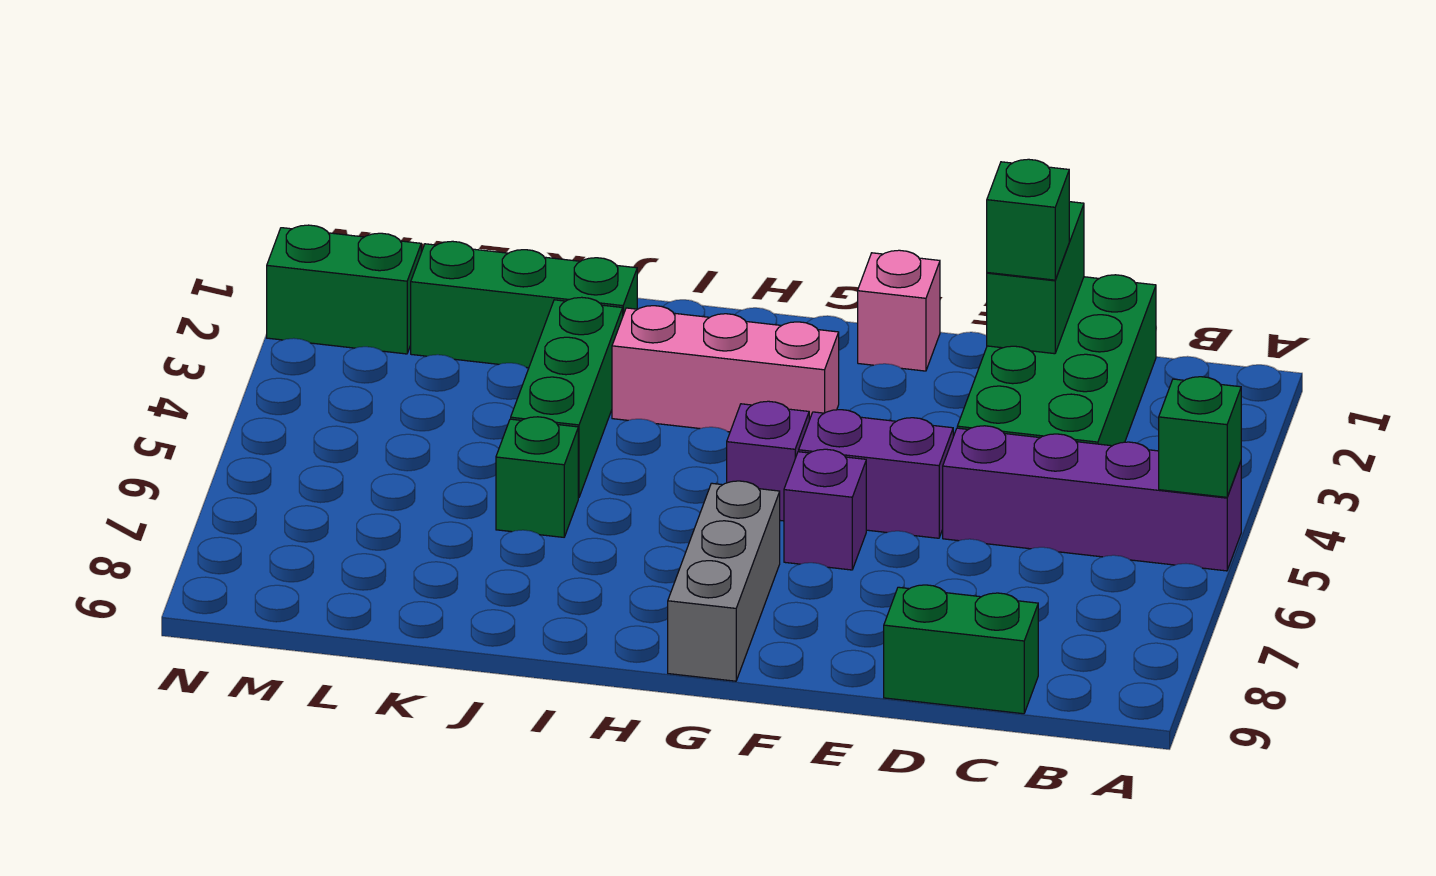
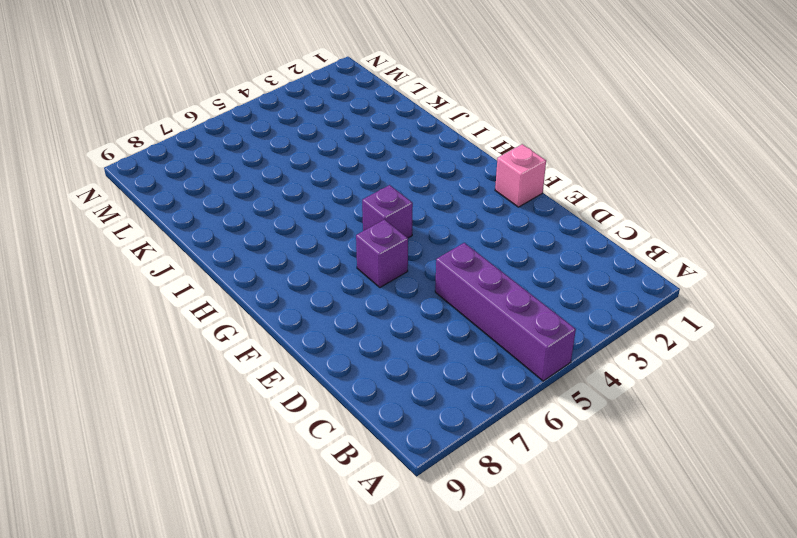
none -> green 2x4 brick [957,275,1156,446]
none -> green 1x2 brick [884,585,1038,714]
none -> purple 1x2 brick [799,410,953,538]

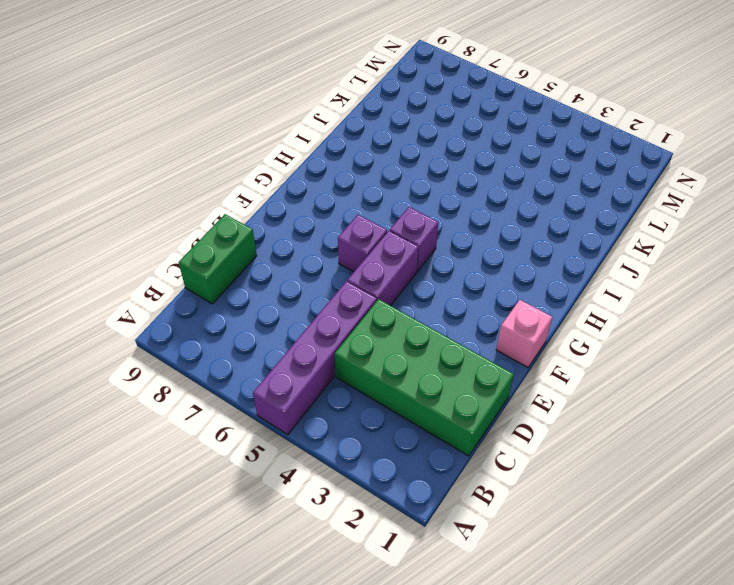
none -> pink 1x3 brick [612,306,839,432]
none -> grey 1x3 brick [668,481,780,681]
none -> green 1x3 brick [411,241,637,368]

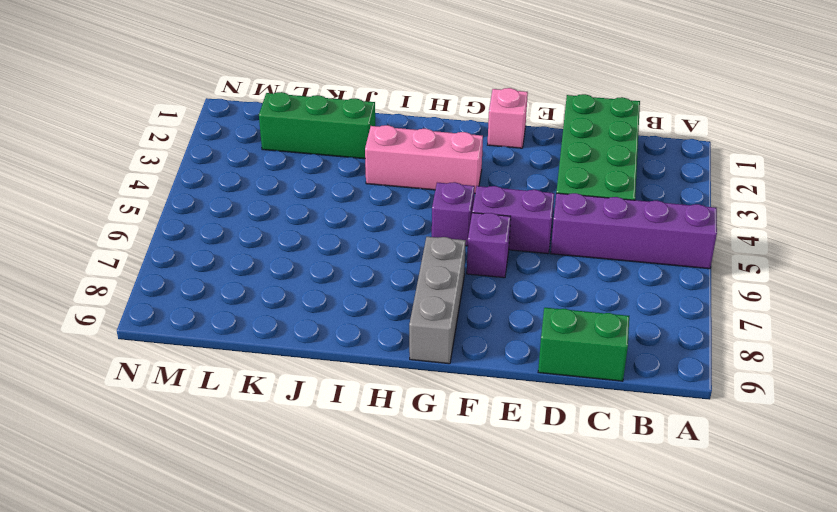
none -> green 1x3 brick [511,297,623,498]
none -> green 1x1 brick [496,417,578,537]
none -> green 1x2 brick [267,225,421,354]

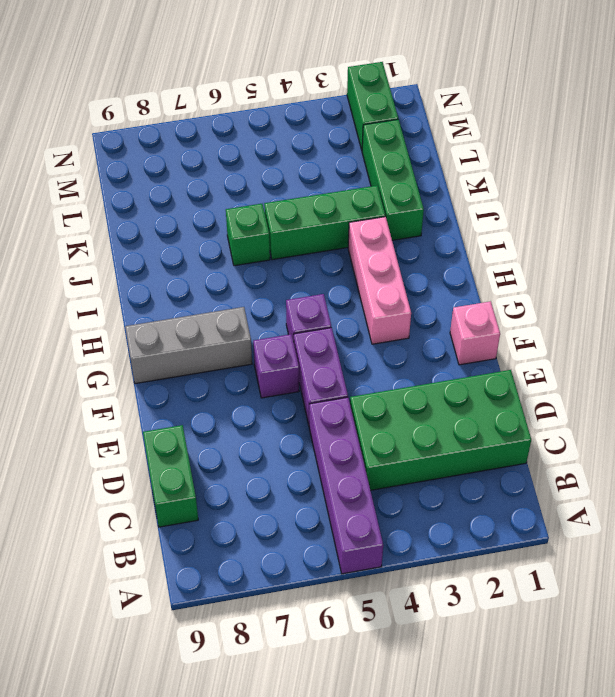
none -> green 1x1 brick [1159,377,1241,497]
none -> green 1x2 brick [987,202,1084,354]
none -> green 1x1 brick [987,159,1069,280]

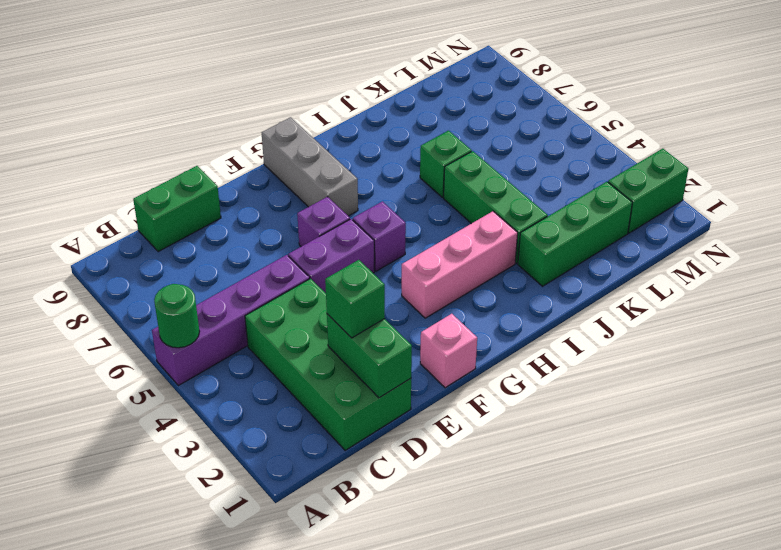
green 1x1 round brick [154,284,200,348] -> green 1x1 brick [1159,377,1241,497]

